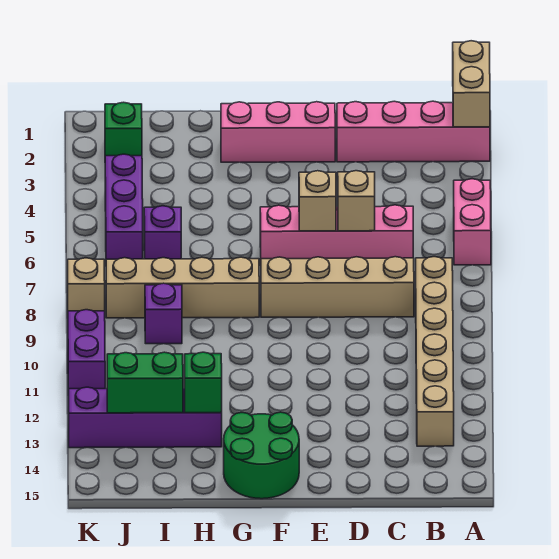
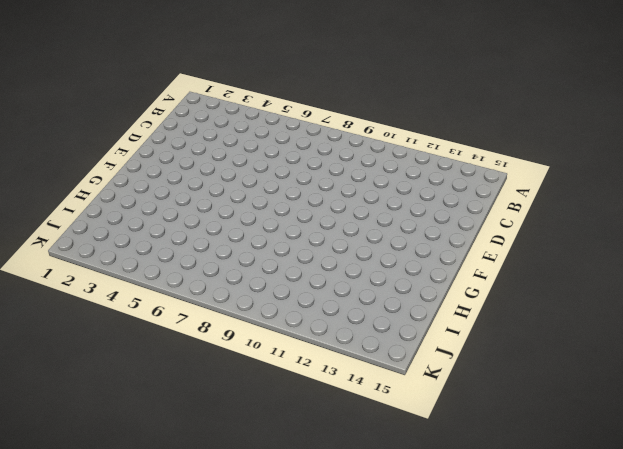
none -> pink 1x4 brick [337,101,490,162]
none -> pink 1x2 brick [454,179,491,265]
none -> tan 1x6 brick [416,257,454,446]

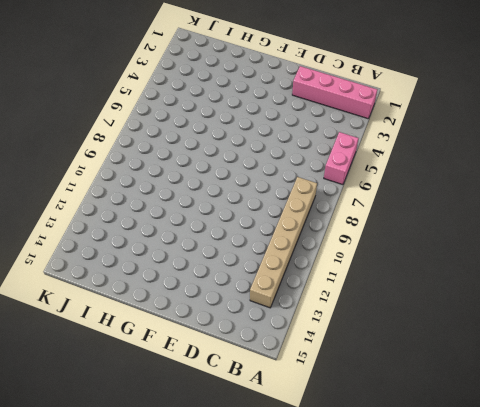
none -> pink 1x4 brick [260,205,413,259]
none -> tan 1x4 brick [261,257,414,317]
none -> pink 1x3 brick [221,102,335,162]

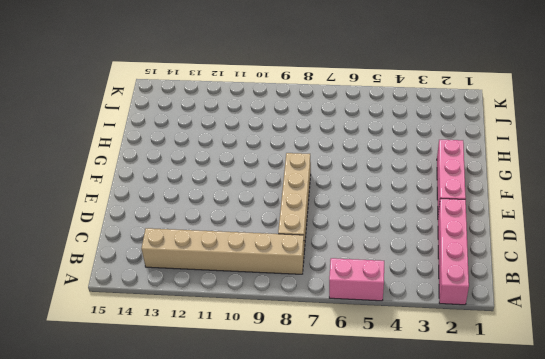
none -> pink 1x4 brick [260,205,413,259]
none -> green 2x2 round brick [224,412,299,499]
none -> tan 1x4 brick [106,257,259,318]

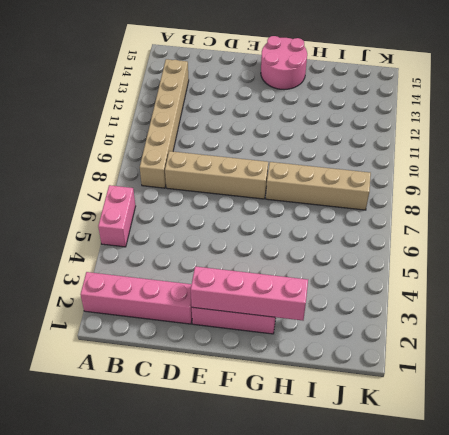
pink 1x4 brick [191,266,308,320] -> pink 1x4 brick moved to [260,205,413,259]
pink 2x2 round brick [261,36,307,90] -> green 2x2 round brick [224,412,299,499]
none -> purple 1x4 brick [69,387,222,448]
none -> purple 1x1 brick [144,206,181,259]
none -> purple 1x1 brick [145,283,182,344]

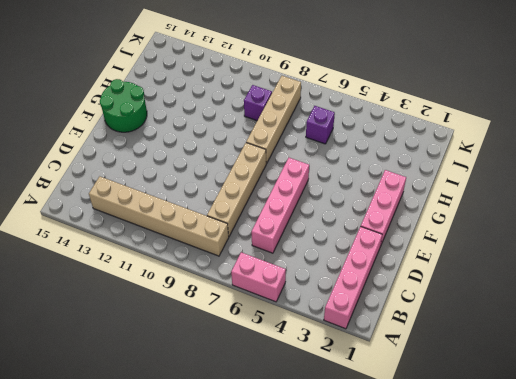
none -> purple 1x4 brick [69,387,222,448]
none -> green 1x1 brick [105,102,142,156]
none -> purple 1x3 brick [105,154,143,260]

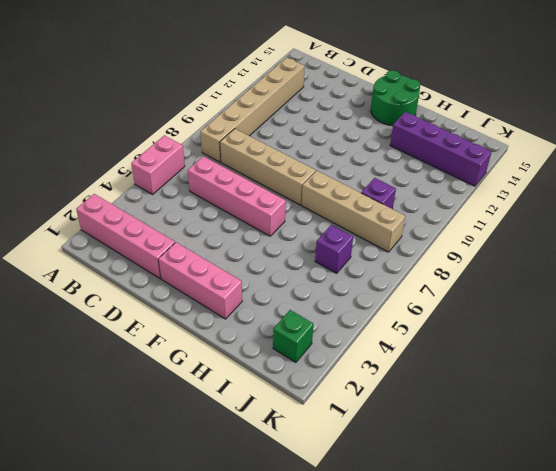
none -> purple 1x3 brick [105,154,143,260]
none -> tan 1x1 brick [68,258,105,311]
none -> purple 1x2 brick [68,310,105,395]

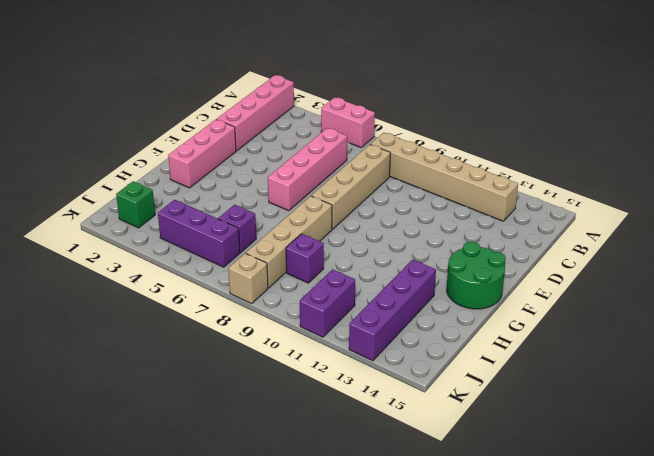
purple 1x2 brick [300,269,355,337] -> purple 1x2 brick turned to [68,310,105,395]
none -> tan 1x2 brick [453,41,490,127]
none -> tan 1x1 brick [338,171,375,231]
none -> tan 1x1 brick [299,171,336,231]

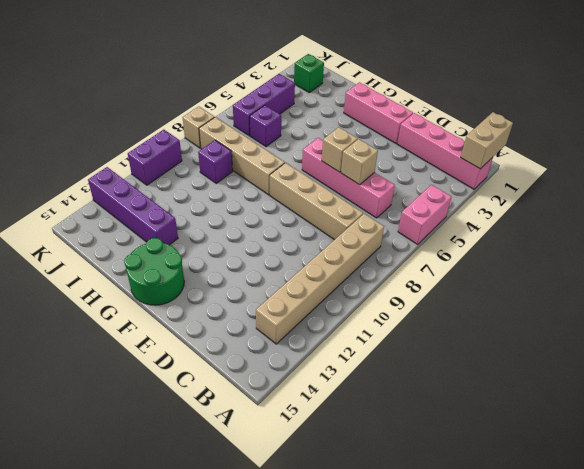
none -> green 1x1 brick [185,352,222,413]
none -> green 1x2 brick [107,352,183,413]

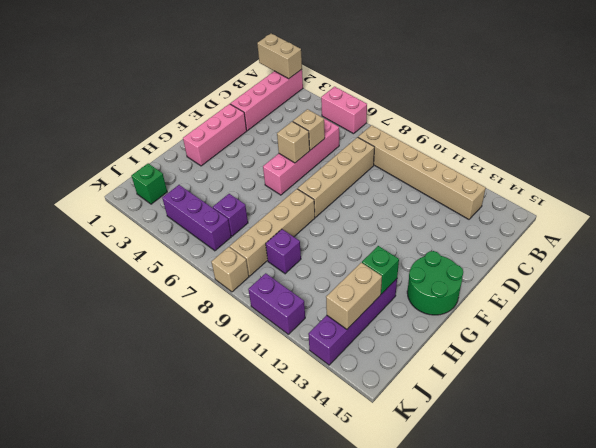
tan 1x2 brick [326,263,382,329] -> green 1x2 brick [107,352,183,413]

